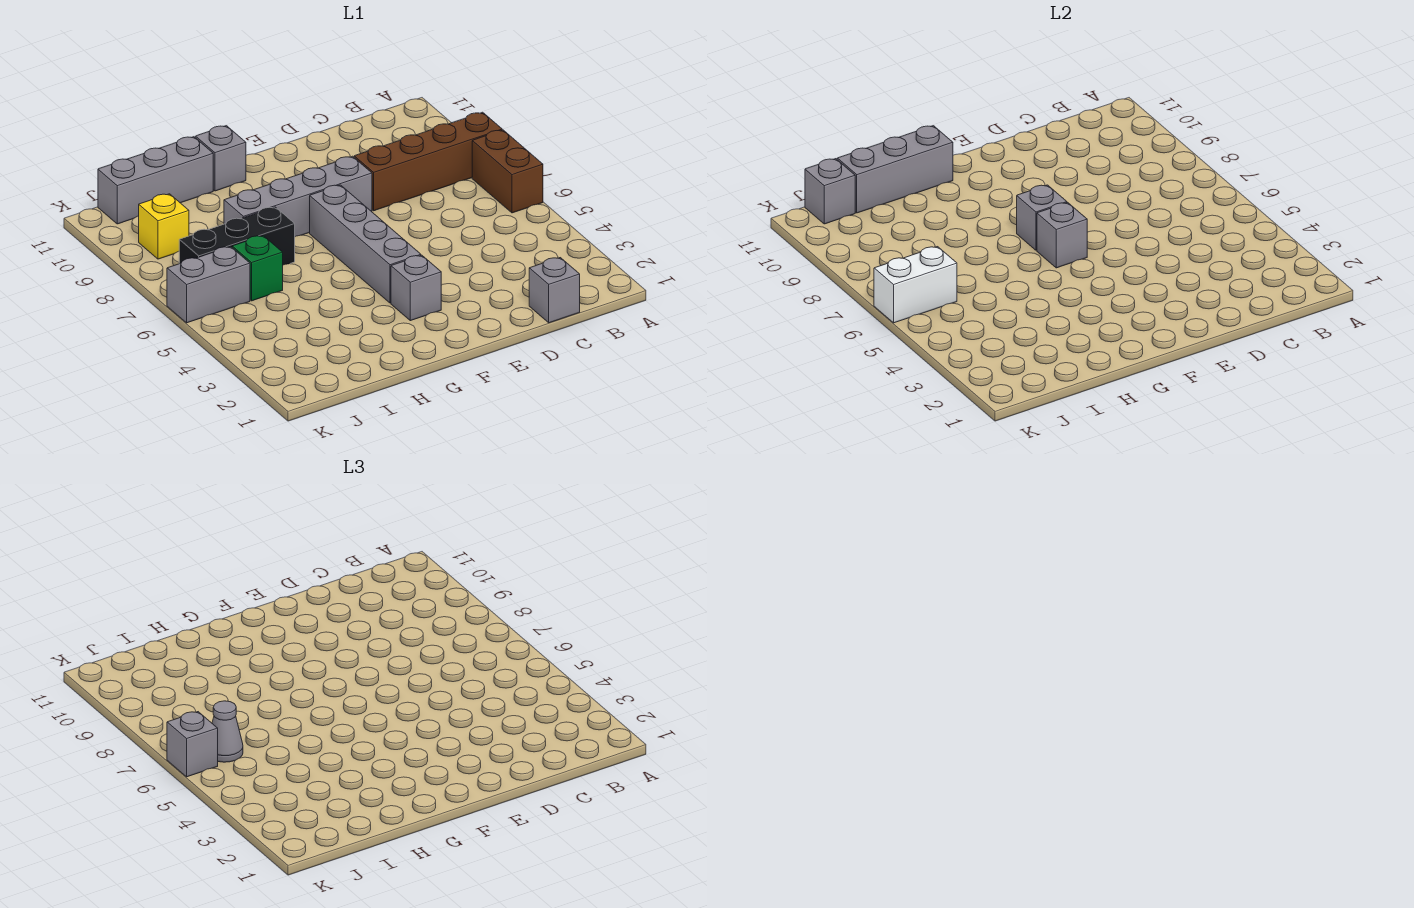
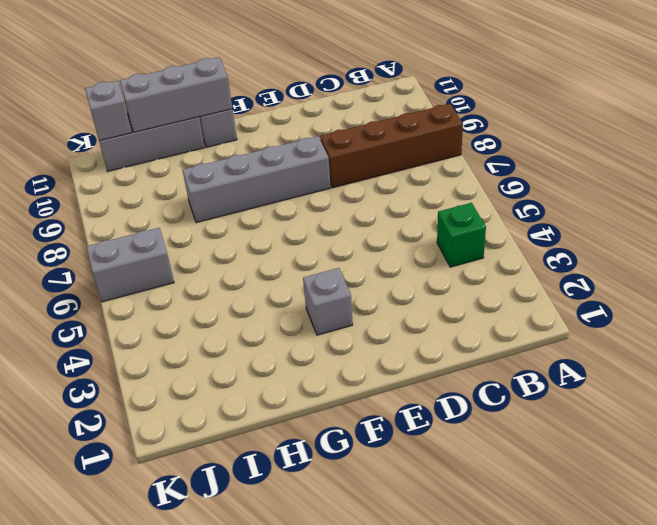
green 1x1 brick [437,203,486,267] -> green 1x1 brick moved to [232,236,283,301]
none -> brown 1x2 brick [472,130,543,213]
none -> grey 1x1 brick [529,258,580,323]
none -> grey 1x4 brick [310,185,421,303]

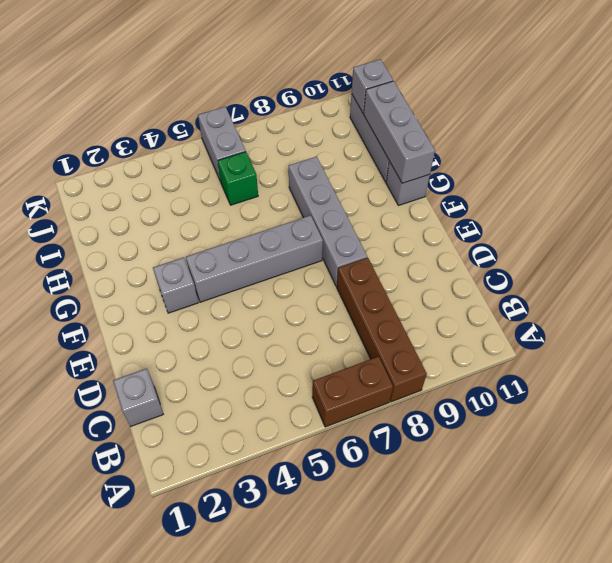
none -> black 1x3 brick [179,207,295,265]
none -> yellow 1x1 brick [139,194,189,259]
none -> grey 1x1 brick [1037,203,1087,268]

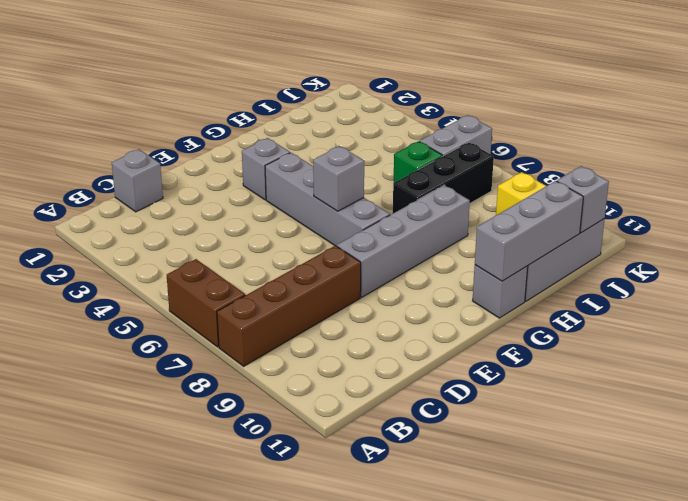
none -> grey 1x1 brick [1017,185,1067,250]
none -> white 1x2 brick [874,247,957,323]
none -> grey 1x1 cone [212,701,243,762]

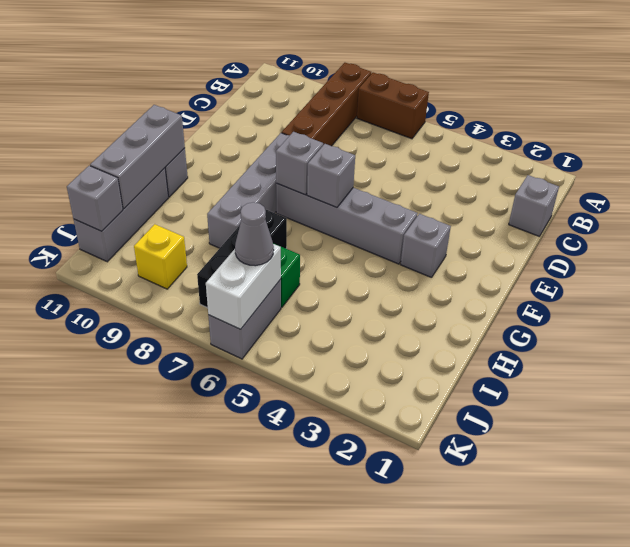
none -> grey 1x1 brick [167,712,218,777]

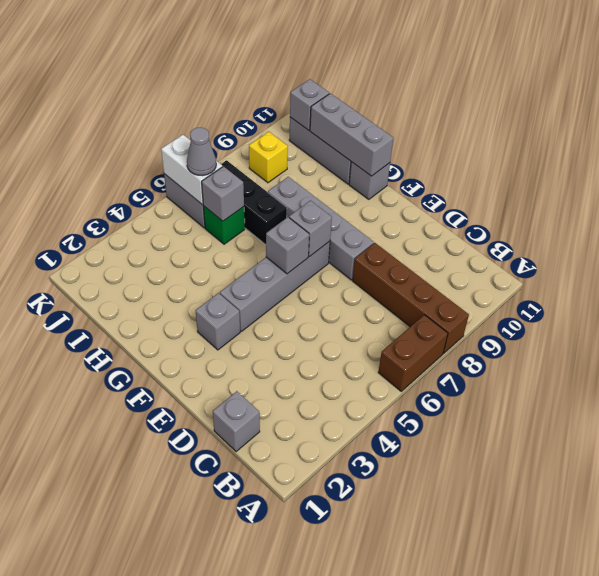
grey 1x1 brick [202,166,244,221] -> grey 1x1 brick moved to [167,712,218,777]

